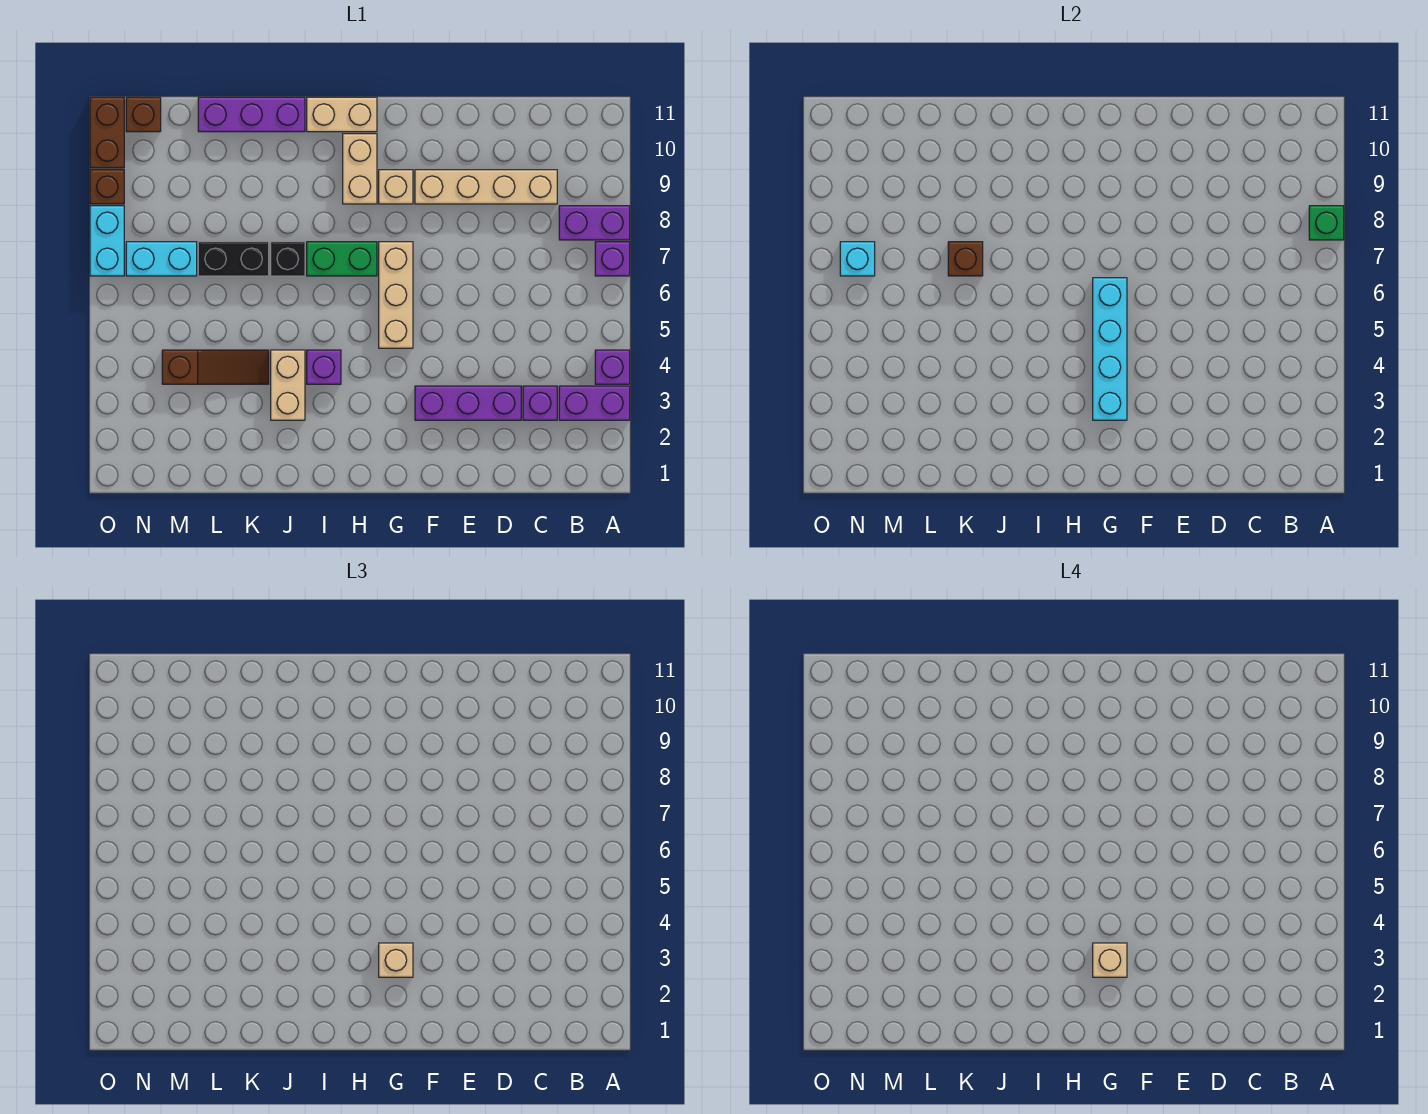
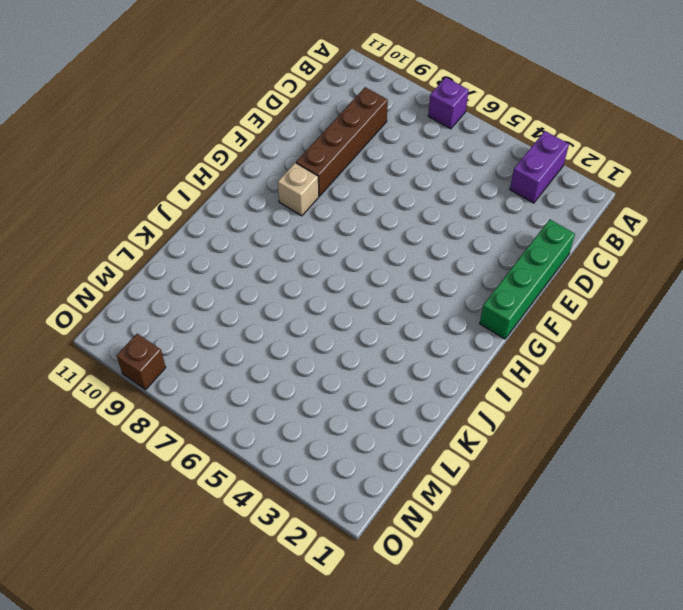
brown 1x4 brick [296,87,388,196] -> tan 1x4 brick [415,170,557,204]
green 1x4 brick [480,219,575,339] -> none
none -> purple 1x1 brick [595,350,630,384]
none -> purple 1x2 brick [559,206,630,240]
none -> purple 1x1 brick [523,386,557,420]

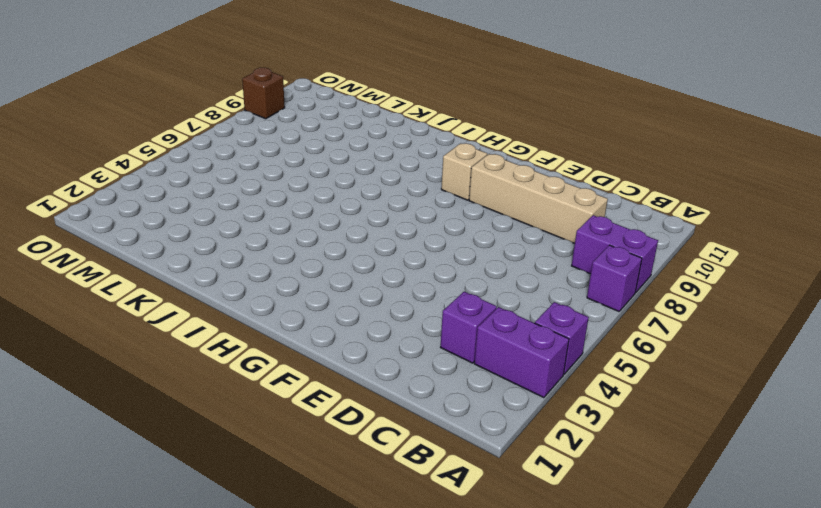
none -> purple 1x3 brick [415,386,521,420]
none -> tan 1x3 brick [379,242,413,348]
none -> green 1x2 brick [307,242,377,276]

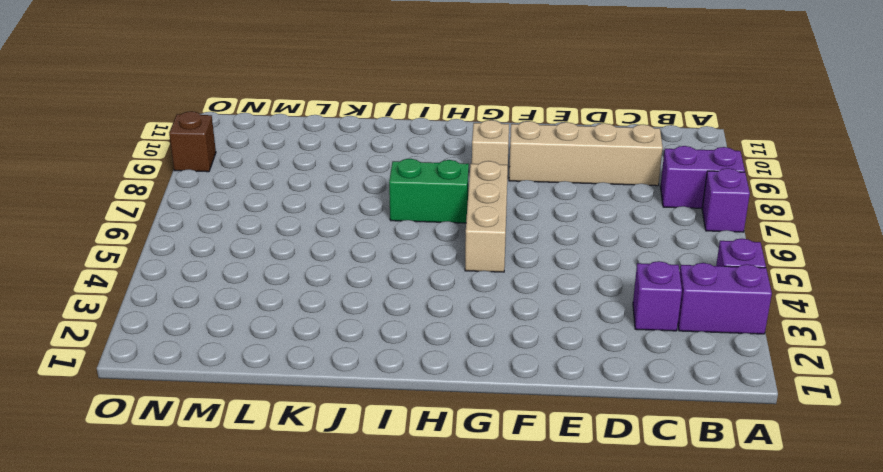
none -> purple 1x3 brick [415,386,521,420]
none -> tan 1x2 brick [343,134,377,204]
none -> tan 1x2 brick [307,97,377,132]

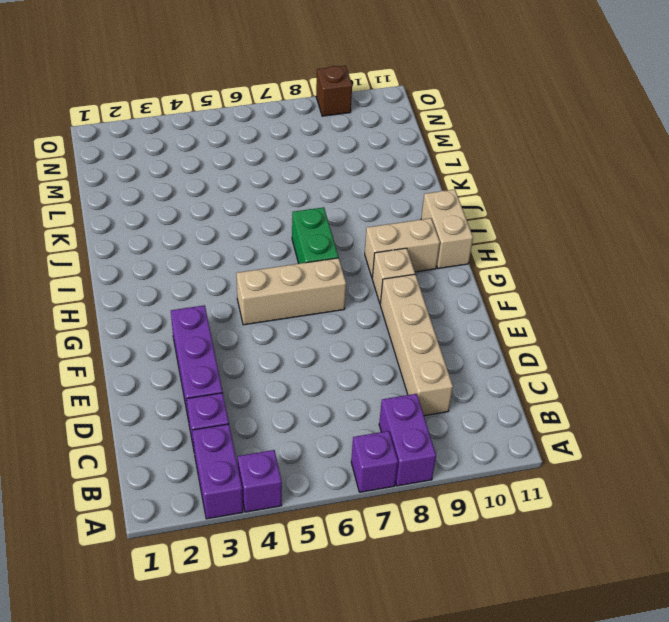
none -> purple 1x1 brick [307,350,341,384]
none -> tan 1x2 brick [271,350,305,420]
none -> black 1x1 brick [271,242,305,276]

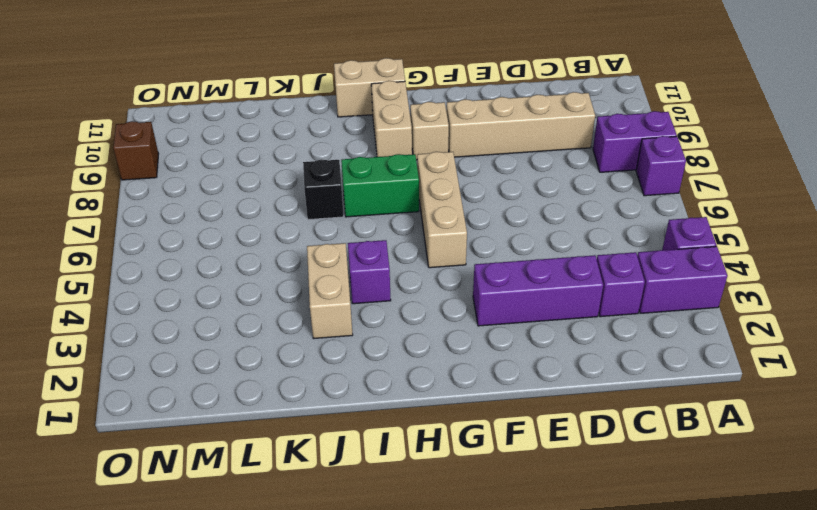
none -> purple 1x3 brick [198,97,305,132]
none -> brown 1x3 slope [162,350,269,384]
none -> black 1x2 brick [198,242,269,276]

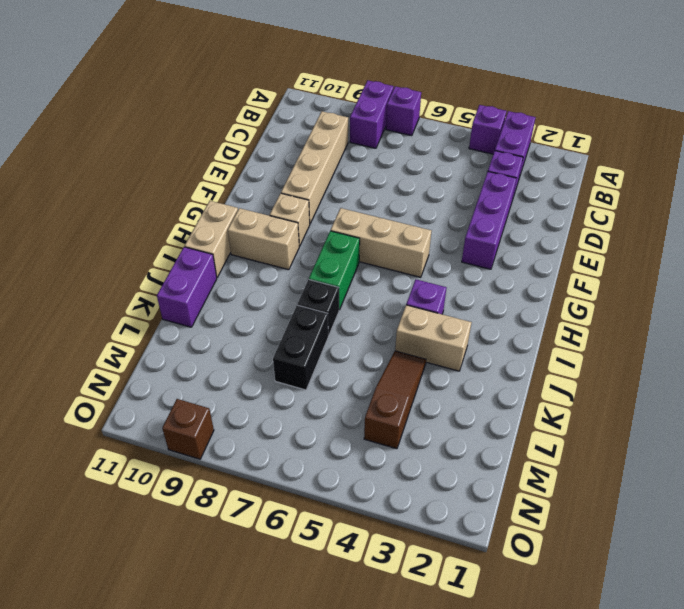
purple 1x2 brick [157,247,217,327] -> purple 1x3 brick [198,97,305,132]
none -> cyan 1x2 brick [126,242,197,276]
none -> brown 1x1 brick [126,97,161,132]
none -> cyan 1x2 brick [90,206,124,276]

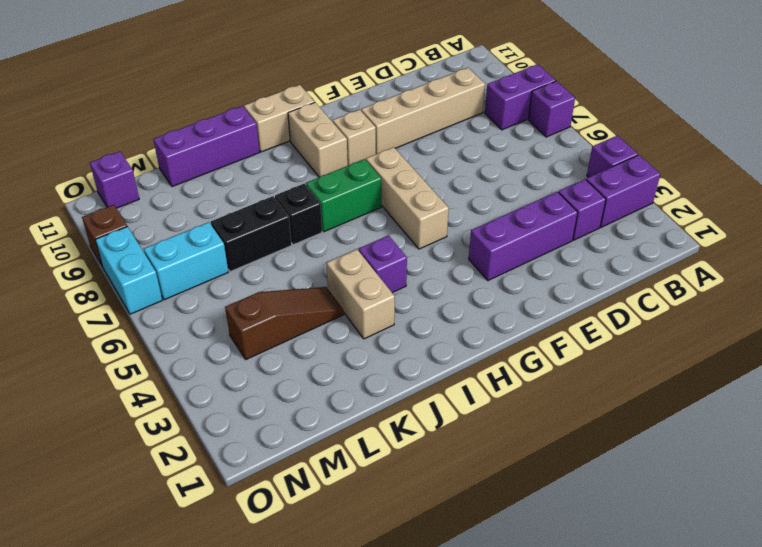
purple 1x1 brick [90,151,139,208] -> brown 1x1 brick [126,97,161,132]
none -> brown 1x2 brick [90,97,124,168]
none -> green 1x1 brick [1309,206,1344,240]
none -> cyan 1x4 brick [1093,278,1127,420]

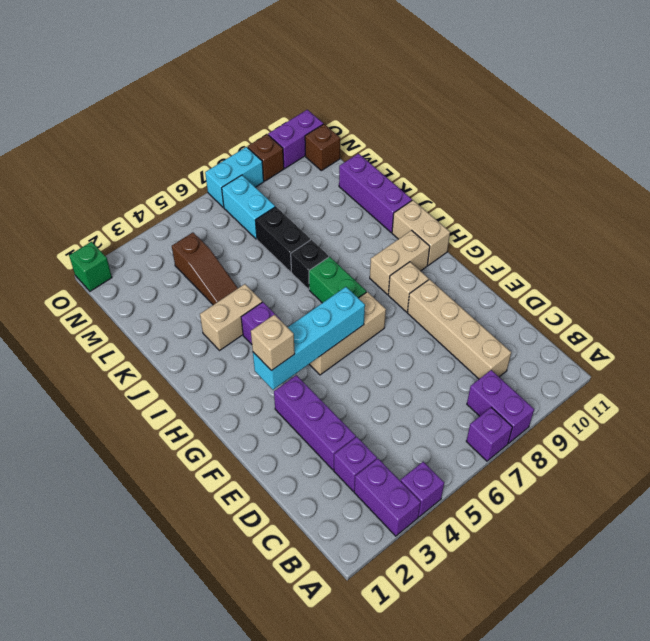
green 1x1 brick [69,242,112,291] -> green 1x1 brick moved to [1309,206,1344,240]
purple 1x2 brick [268,110,323,168] -> brown 1x2 brick [90,97,124,168]
none -> brown 1x1 brick [948,242,983,276]
none -> cyan 1x1 brick [840,242,875,276]
none -> tan 1x1 brick [1093,943,1127,977]

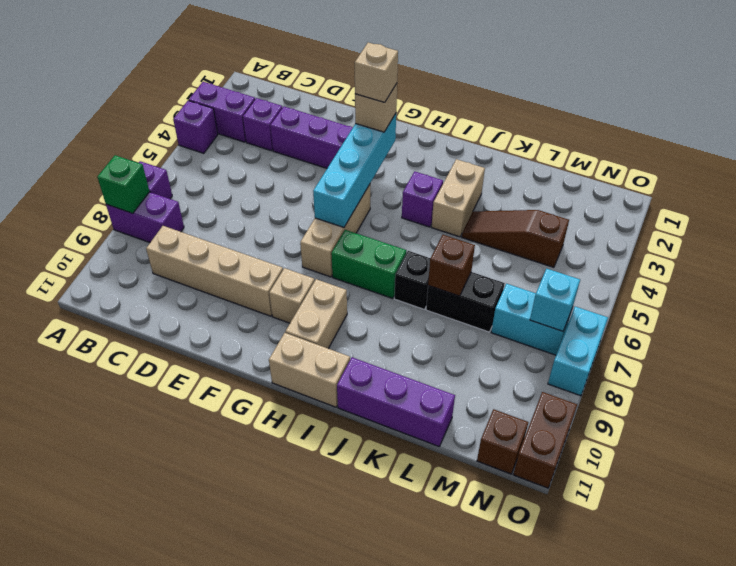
none -> brown 1x1 brick [90,170,124,204]

